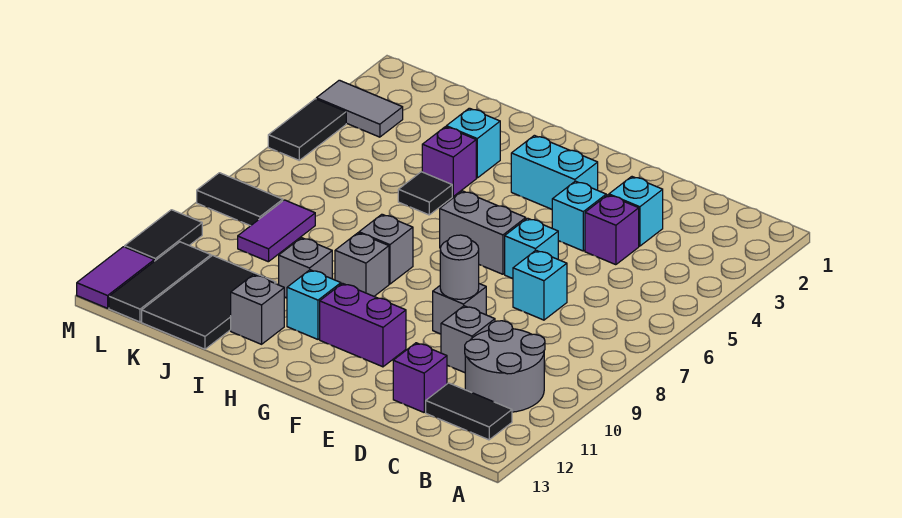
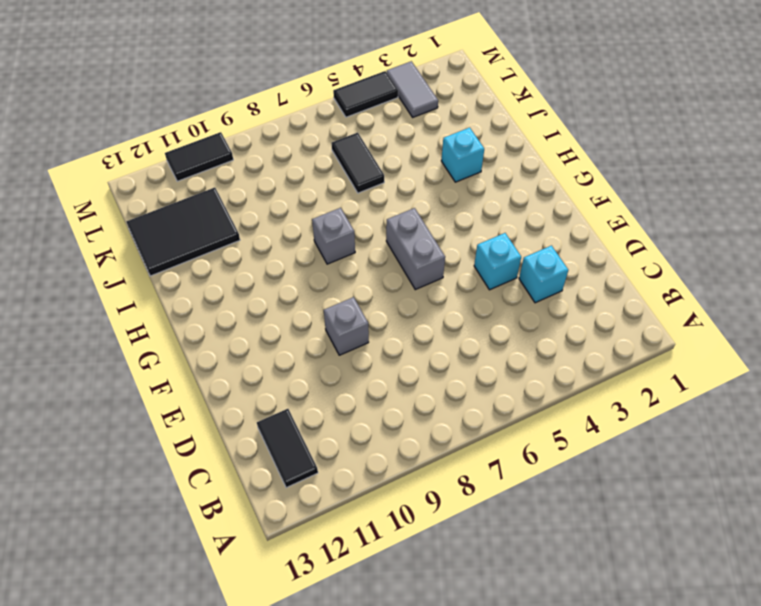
black 1x2 tile [331,133,384,193] -> black 1x2 tile moved to [197,173,283,226]
none -> grey 2x2 round brick [465,321,545,412]
none -> purple 1x1 brick [585,195,639,265]
none -> cyan 1x1 brick [513,250,567,320]
none -> grey 1x1 brick [441,306,495,373]

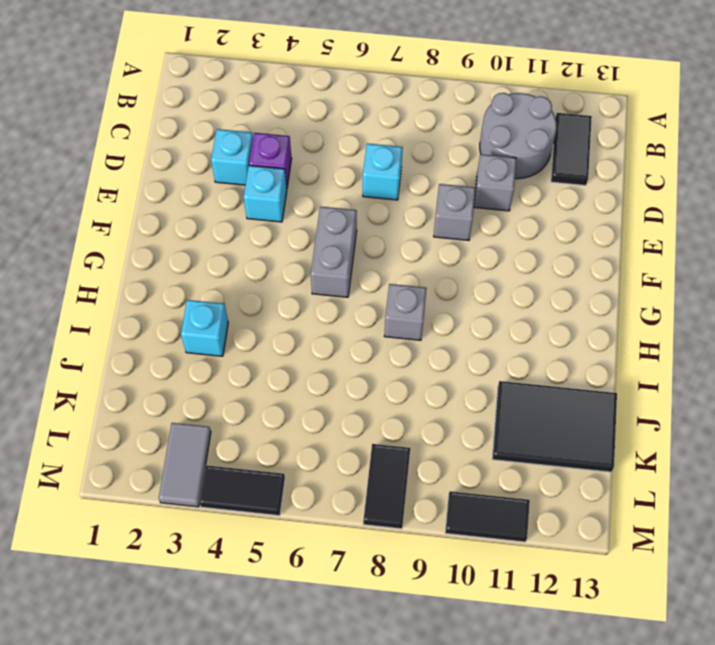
none -> purple 1x1 brick [393,343,447,412]
none -> cyan 1x1 brick [505,218,558,279]
none -> cyan 1x2 brick [511,135,598,209]
none -> purple 1x2 brick [320,283,406,367]

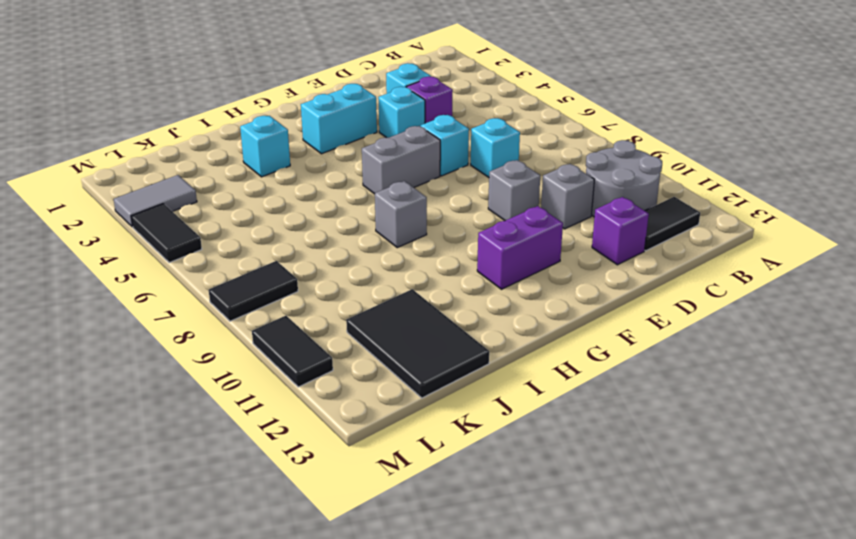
none -> grey 1x1 brick [335,233,389,296]
none -> cyan 1x1 brick [287,270,341,339]
none -> purple 1x1 brick [422,127,476,196]
none -> black 1x1 tile [398,172,452,215]

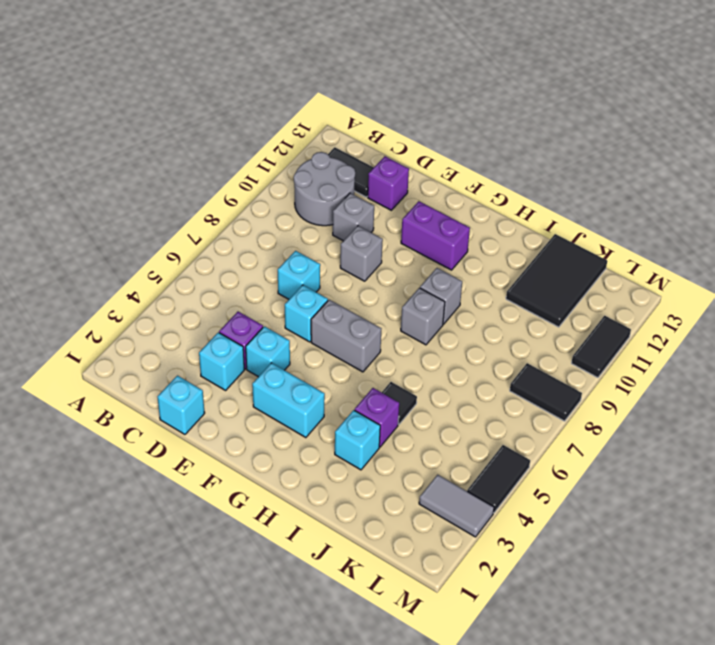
cyan 1x1 brick [158,376,205,434] -> cyan 1x1 brick moved to [287,270,341,339]
none -> grey 1x1 brick [279,238,332,298]
none -> grey 1x1 brick [231,275,284,344]
none -> purple 1x2 tile [238,200,315,262]
none -> black 1x3 tile [109,242,211,322]

